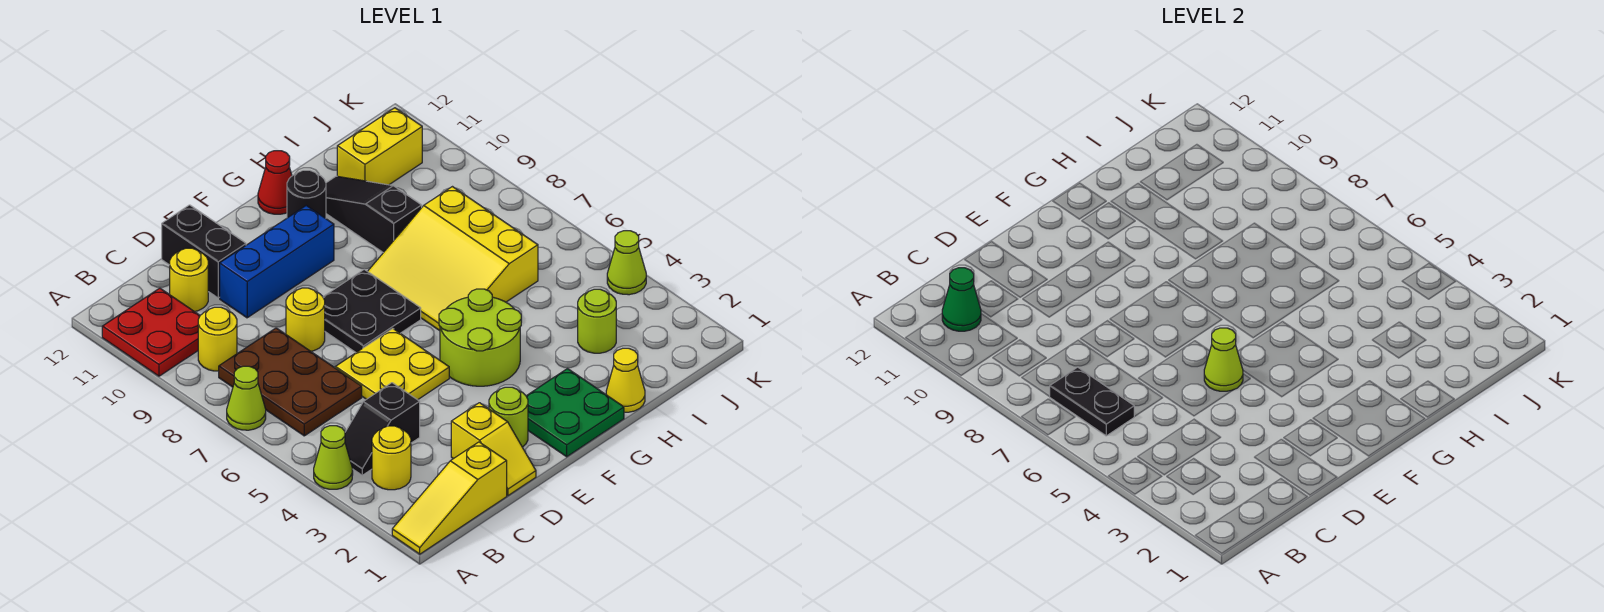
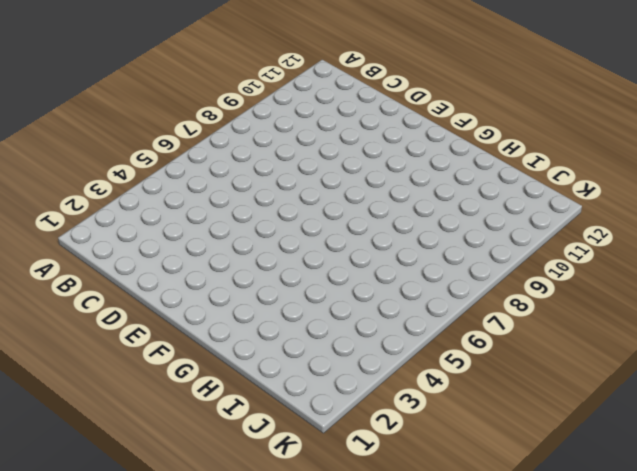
none -> yellow 1x3 slope [392,442,507,554]
none -> lime 1x1 cone [314,426,353,489]
none -> lime 1x1 cone [227,366,266,430]

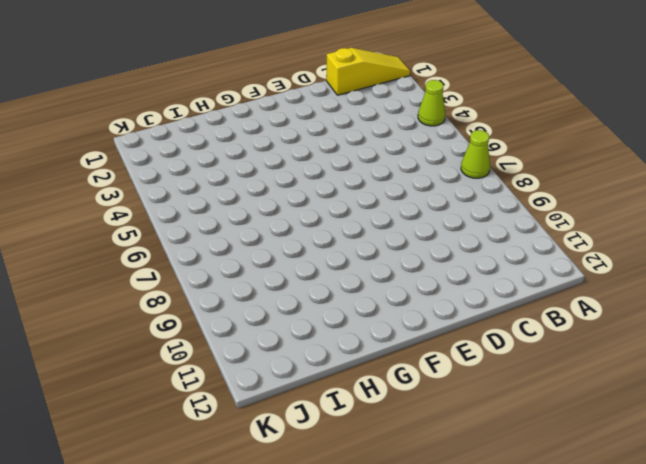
none -> red 2x2 plate [102,288,200,376]
none -> yellow 1x1 round brick [372,426,411,490]
none -> black 1x2 slope [345,383,420,475]

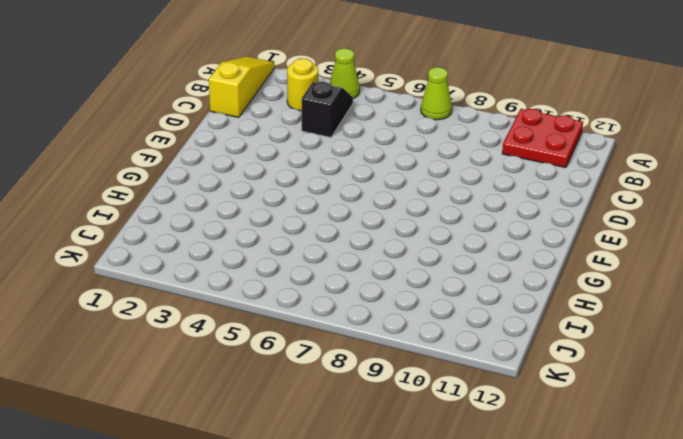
none -> brown 2x3 plate [219,328,362,436]
none -> yellow 1x1 round brick [198,307,237,371]
none -> yellow 1x1 round brick [170,248,208,312]

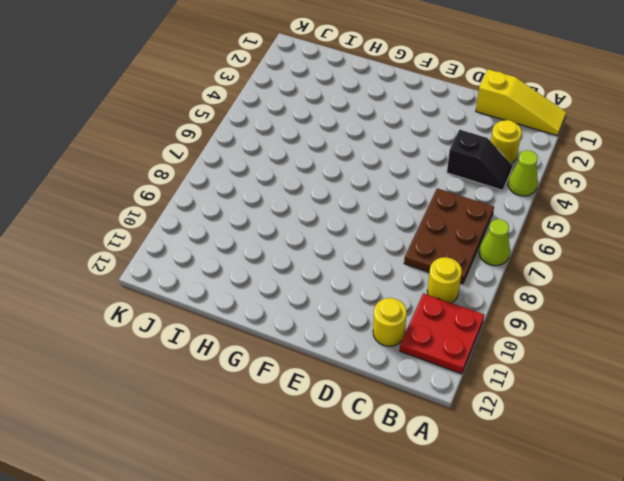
none -> yellow 1x2 slope [451,403,536,496]
none -> yellow 2x2 plate [335,329,449,400]
none -> yellow 1x1 round brick [286,288,325,351]

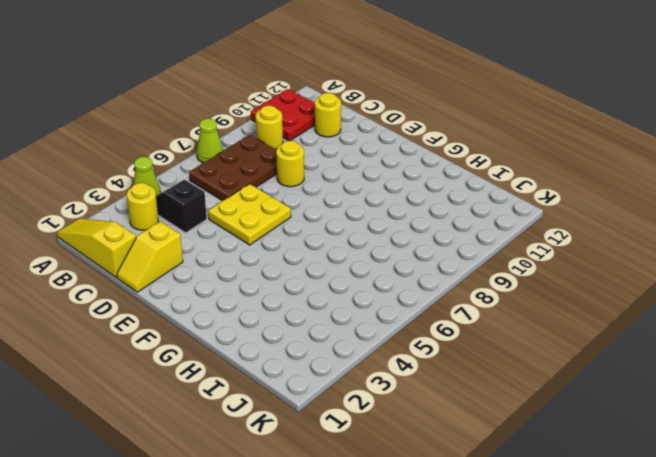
none -> blue 1x3 brick [220,206,334,318]
none -> black 1x2 brick [162,205,246,298]
none -> lime 1x1 round brick [489,387,528,447]

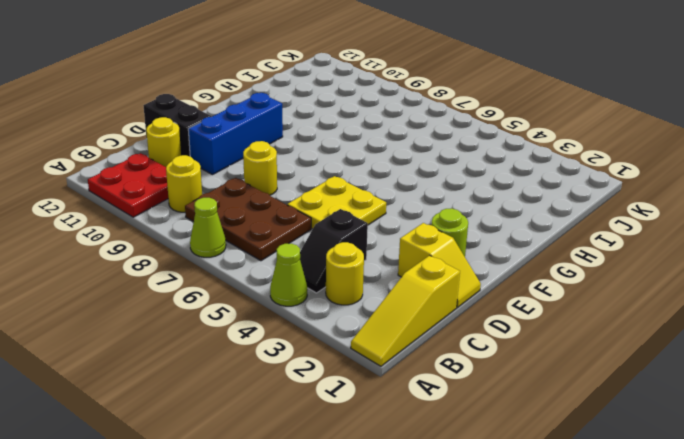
none -> black 2x2 plate [323,269,421,352]
none -> green 2x2 plate [526,369,624,457]
none -> lime 2x2 round brick [439,289,521,386]

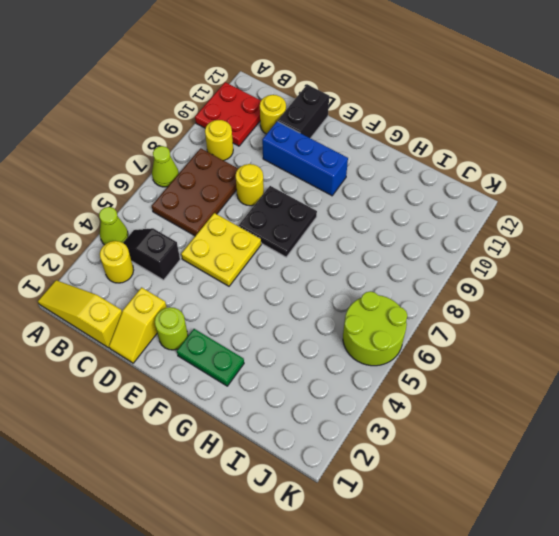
green 1x2 plate [177,329,244,386] -> green 2x2 plate [526,369,624,457]
lime 2x2 round brick [343,291,407,366] -> lime 2x2 round brick moved to [439,289,521,386]
none -> yellow 3x3 slope [368,187,538,331]
none -> black 1x1 round brick [287,170,326,218]
none -> red 1x1 cone [258,151,292,214]

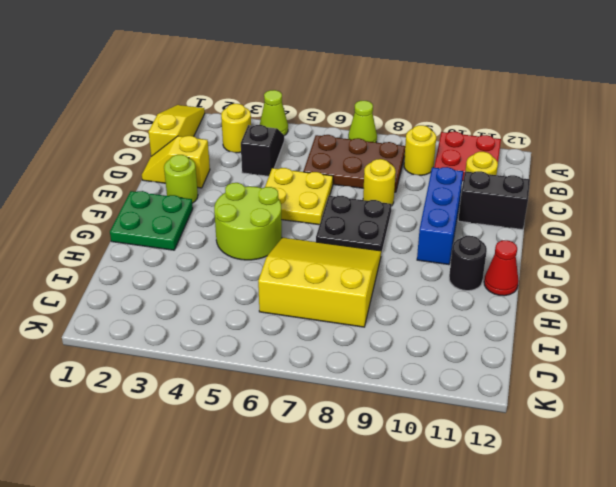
none -> yellow 1x1 cone [606,348,645,412]
none -> black 1x3 slope [326,176,422,253]
none -> lime 1x1 round brick [578,289,616,353]

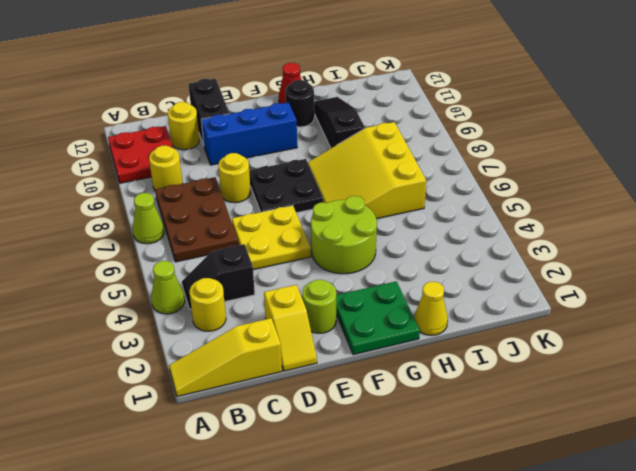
none -> lime 1x1 round brick [578,289,616,353]
none -> yellow 1x2 brick [337,108,422,185]
none -> lime 1x1 cone [607,231,646,295]

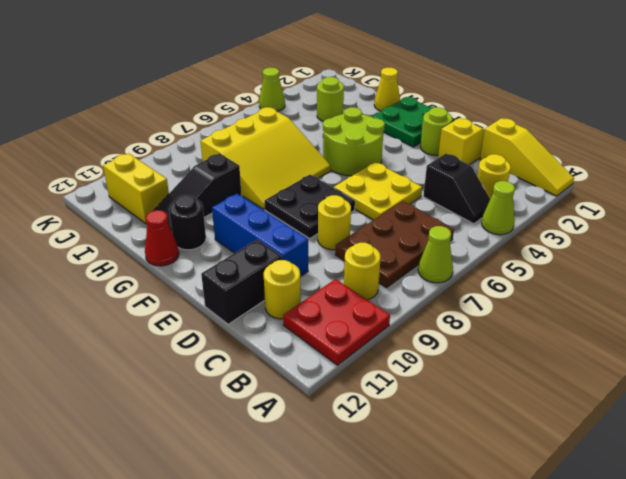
none -> black 1x2 plate [1049,367,1135,436]
none -> green 1x1 cone [942,268,981,331]
none -> lime 1x1 cone [1204,328,1243,391]

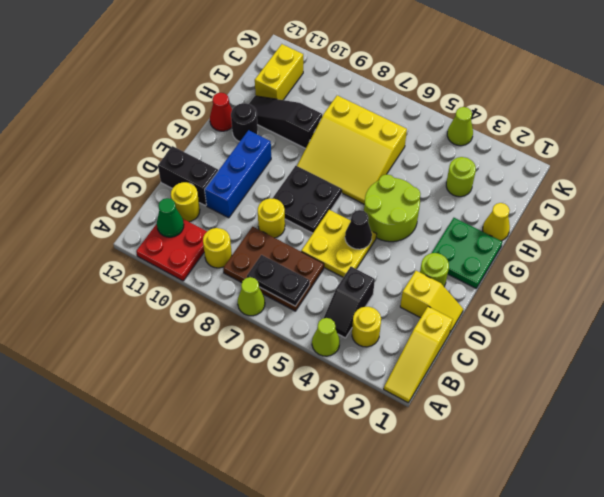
black 1x1 cone [345,210,372,249] -> lime 1x1 cone [1204,328,1243,391]

